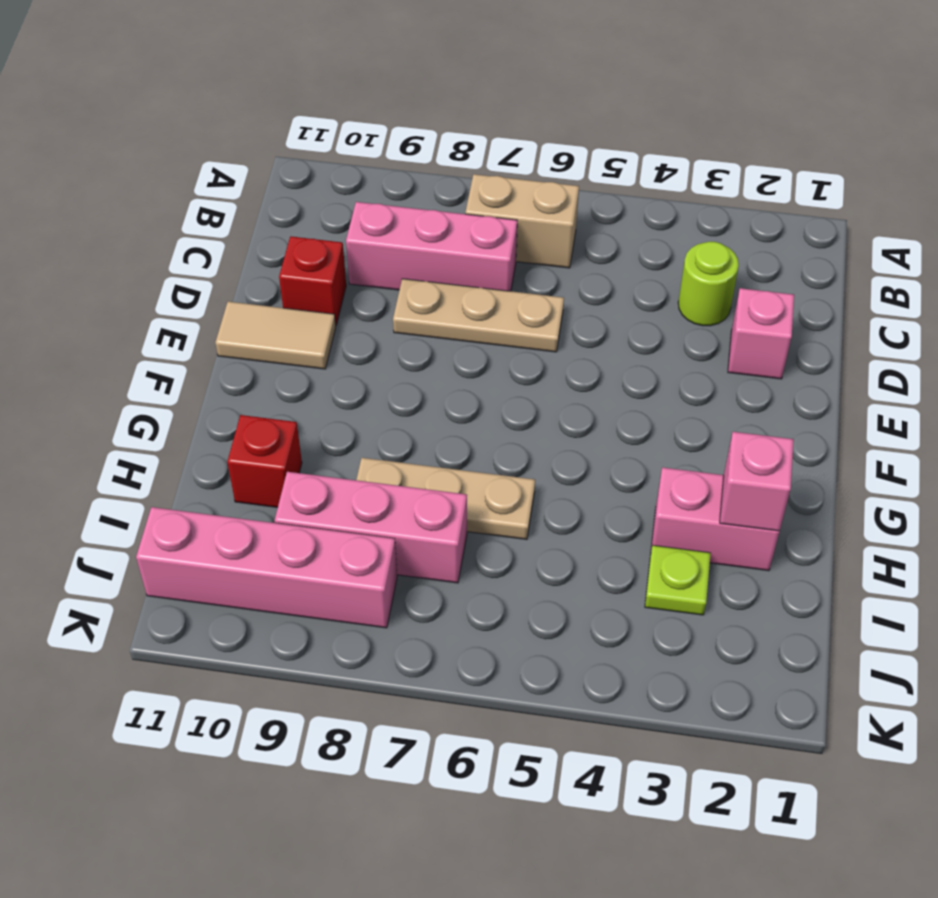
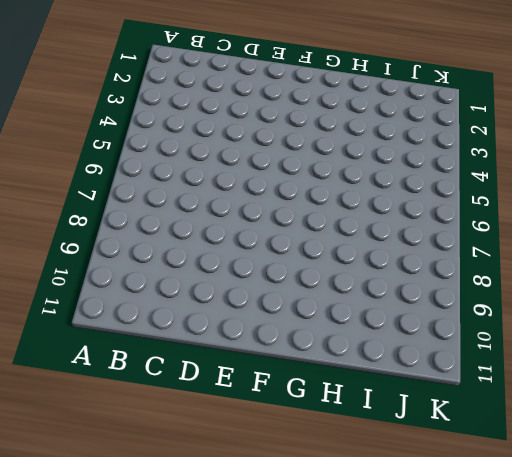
none -> tan 1x2 brick [465,174,579,268]
none -> lime 1x1 round brick [678,242,739,326]
none -> pink 1x3 brick [346,202,517,291]

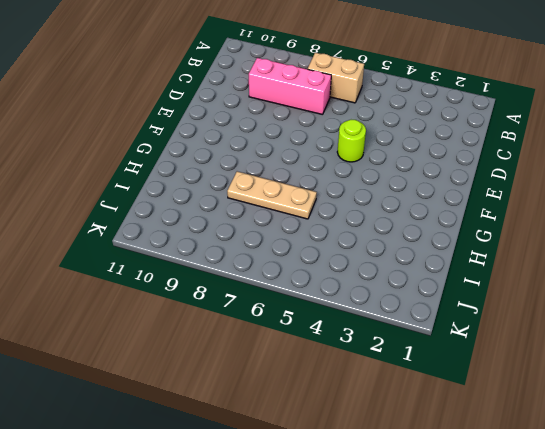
lime 1x1 round brick [337,120,366,162] -> lime 1x1 round brick moved to [678,242,739,326]
none -> pink 1x1 brick [728,288,794,379]
none -> tan 1x3 plate [393,279,564,352]
none -> red 1x1 brick [279,236,346,325]

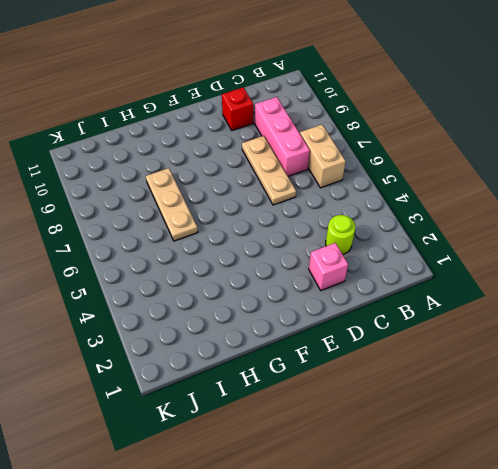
none -> tan 1x2 tile [215,302,336,369]
none -> pink 1x2 brick [651,467,780,571]
none -> red 1x1 brick [227,415,302,507]

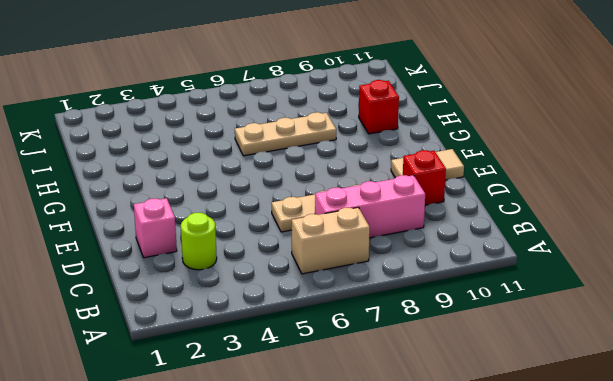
none -> pink 1x2 brick [651,467,780,571]
none -> lime 1x1 plate [645,545,711,615]
none -> pink 1x3 brick [275,472,467,583]

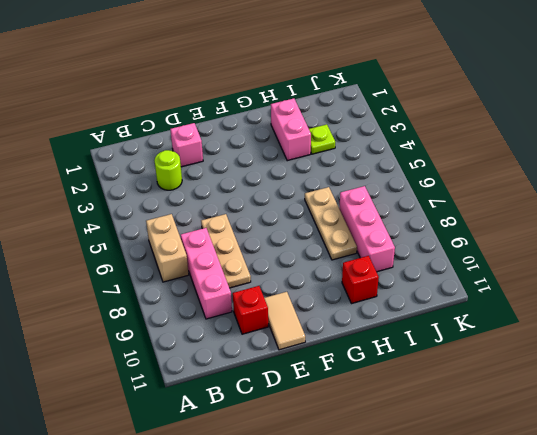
none -> pink 1x4 brick [136,507,397,628]
none -> pink 1x1 brick [720,432,794,531]

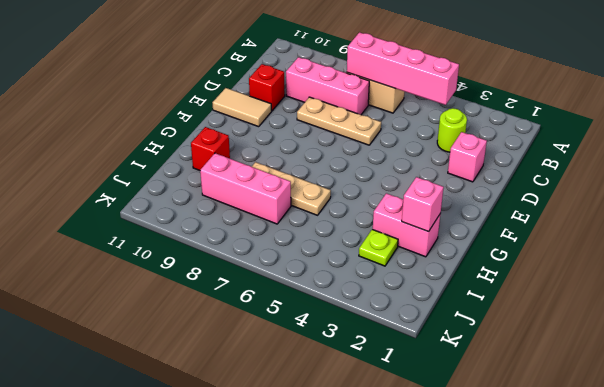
pink 1x4 brick [347,32,459,105] -> pink 1x4 brick moved to [136,507,397,628]

